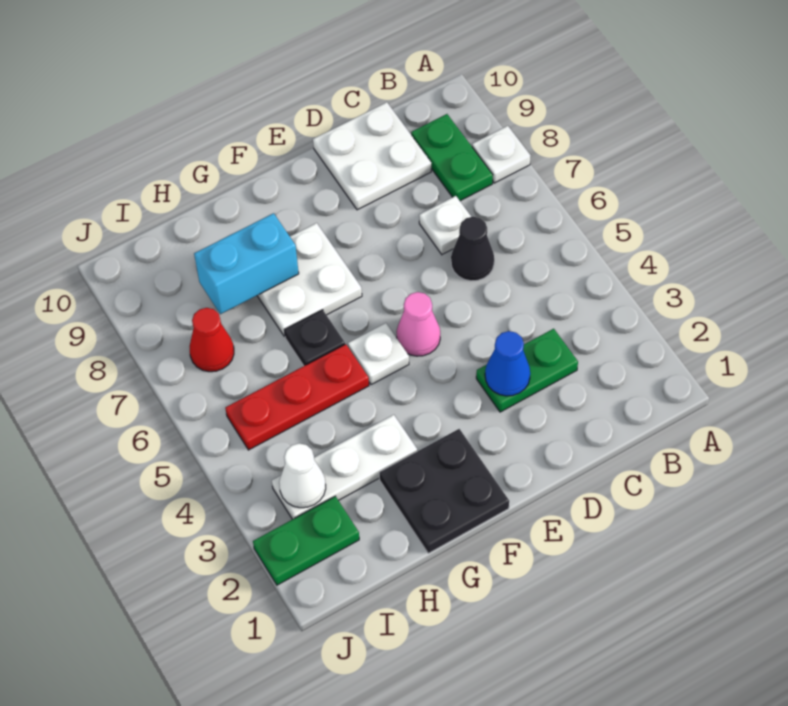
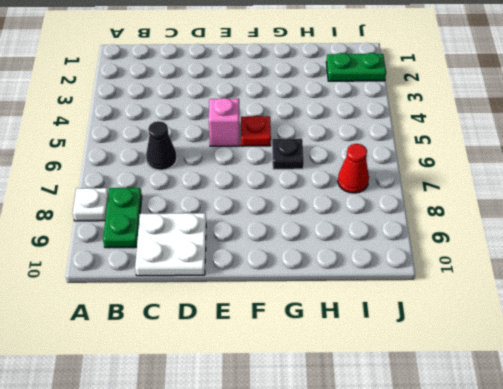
pink 1x1 brick [209,98,240,146] -> pink 1x1 cone [396,292,440,356]
red 1x1 plate [241,116,271,146] -> white 1x1 plate [348,323,409,385]
none -> green 1x2 plate [476,329,578,412]
none -> white 1x1 plate [419,196,471,254]
none -> black 2x2 plate [379,429,509,553]

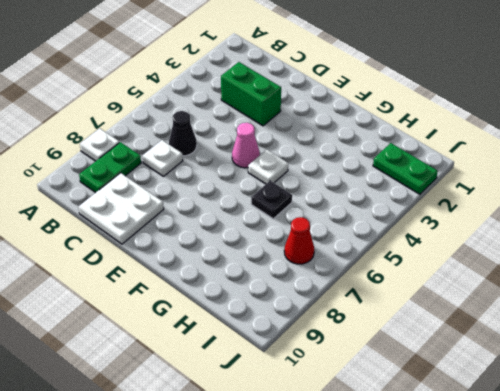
green 1x2 brick [221,62,281,126] -> green 1x2 plate [476,329,578,412]
none -> black 2x2 plate [379,429,509,553]
none -> white 2x2 plate [257,223,362,337]
none -> white 1x3 plate [272,415,417,519]

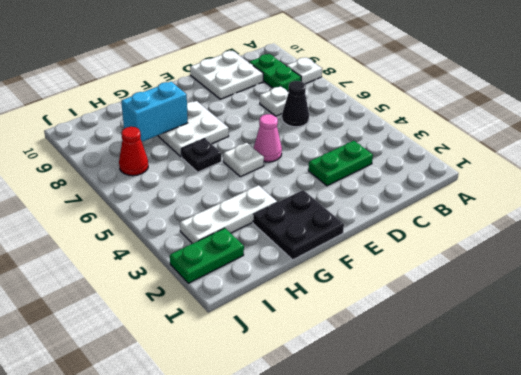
none -> red 1x3 plate [225,344,369,450]
none -> blue 1x1 cone [485,331,530,396]
none -> white 1x1 cone [279,443,326,508]

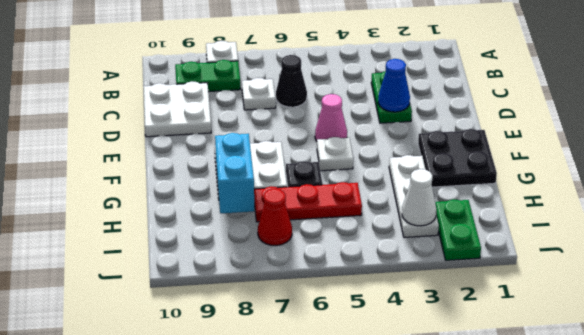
red 1x3 plate [254,182,362,222] -> red 1x3 plate turned to [225,344,369,450]

